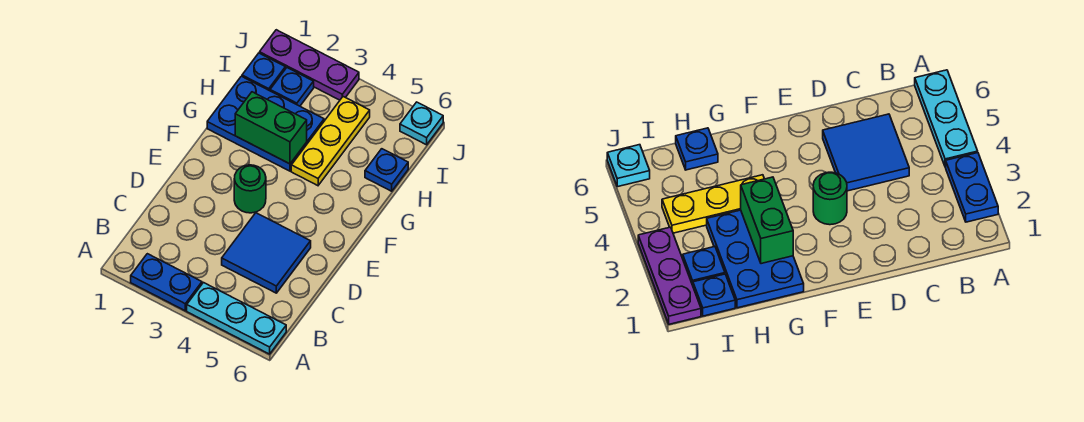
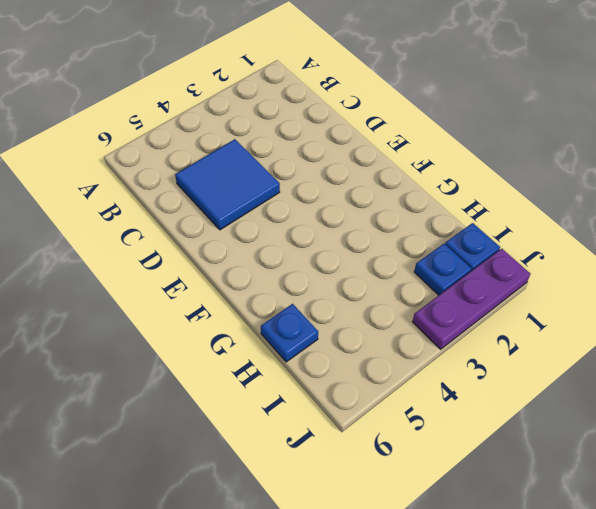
none -> blue 1x2 plate [131,254,202,311]
none -> cyan 1x3 plate [187,283,286,354]
none -> green 1x1 round brick [234,165,266,213]

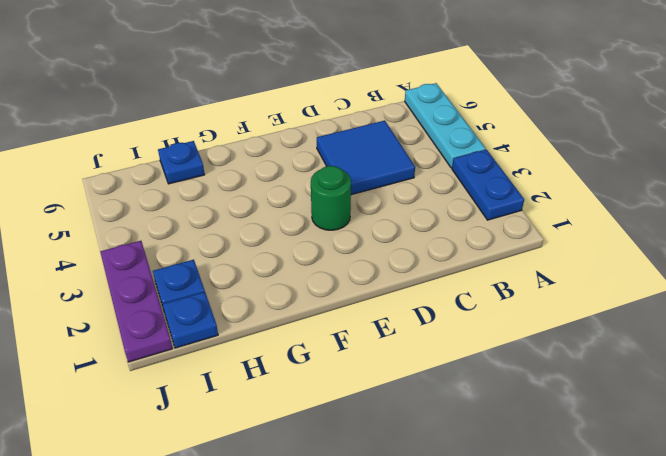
none -> blue 2x3 plate [207,76,324,171]
none -> yellow 1x3 plate [291,97,370,186]
none -> cyan 1x1 plate [400,102,443,145]

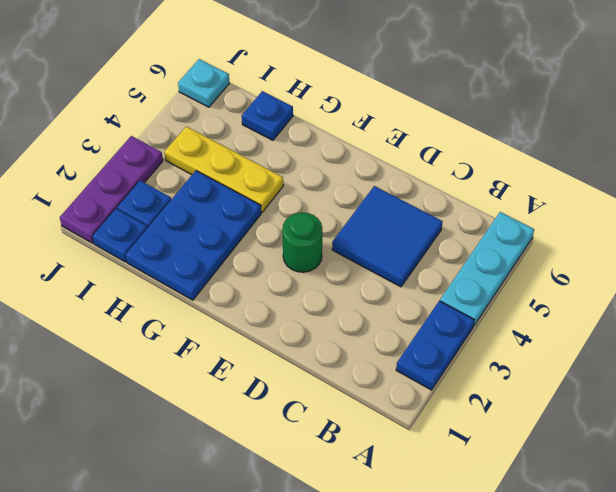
none -> green 1x2 brick [235,92,307,164]

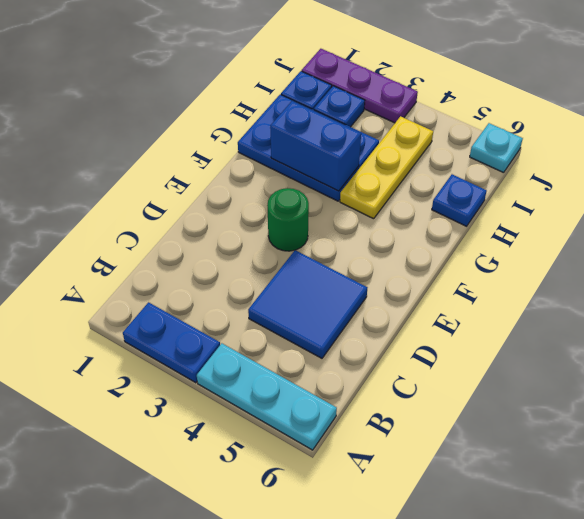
blue 1x2 brick [270,101,361,191] -> green 1x2 brick [235,92,307,164]

